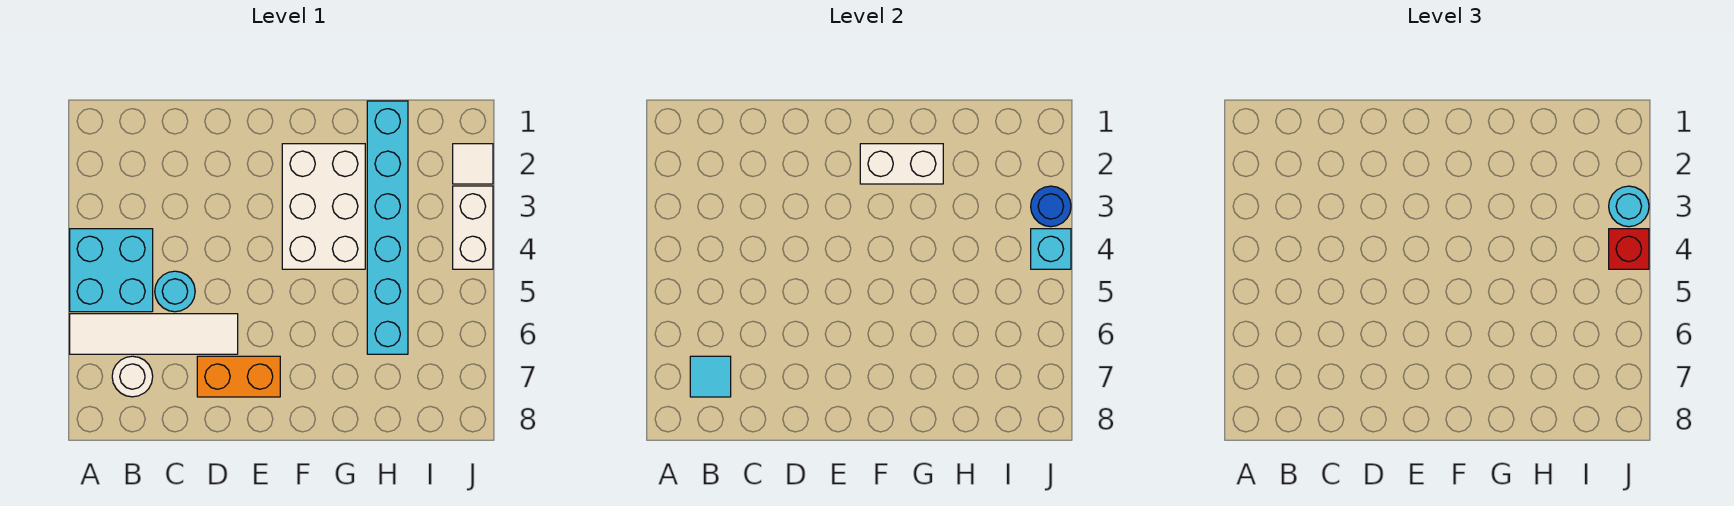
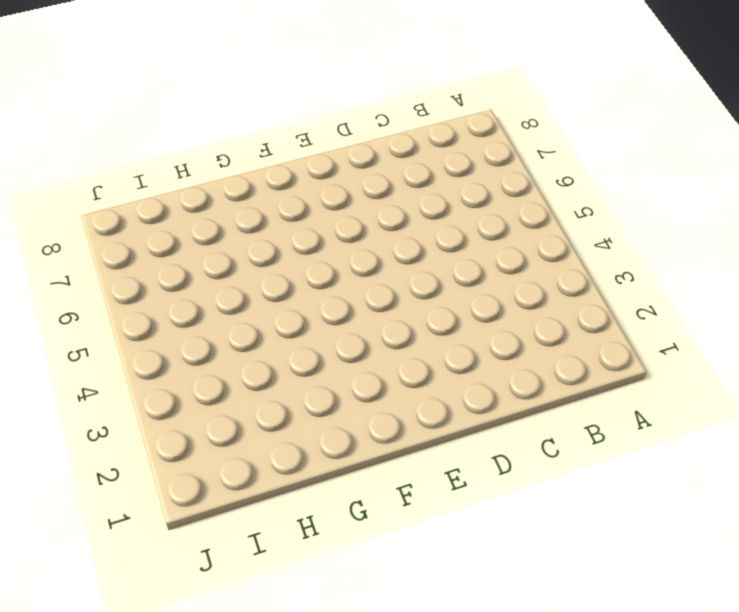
none -> cyan 2x2 brick [70,229,153,312]
none -> white 1x4 tile [70,314,238,354]
none -> white 1x1 round brick [112,356,153,397]

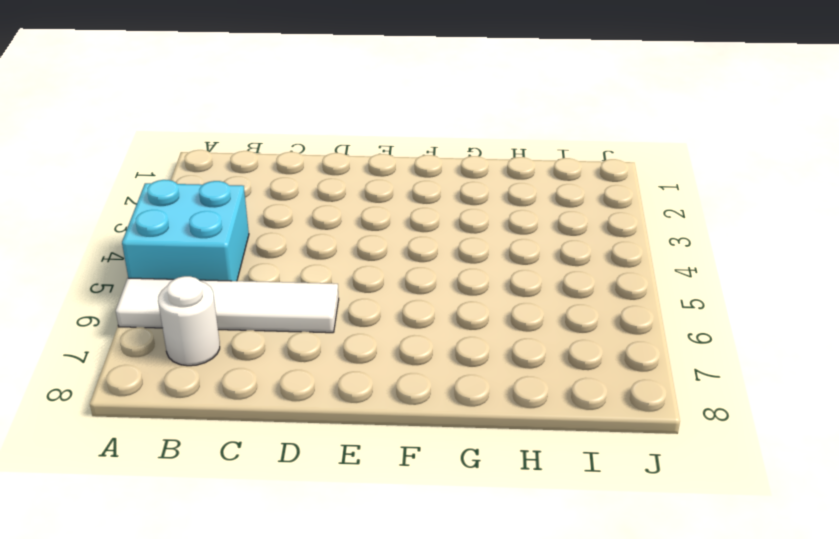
none -> cyan 1x1 round brick [155,271,195,312]
none -> orange 1x2 brick [197,356,280,397]
none -> white 2x3 brick [282,144,365,269]

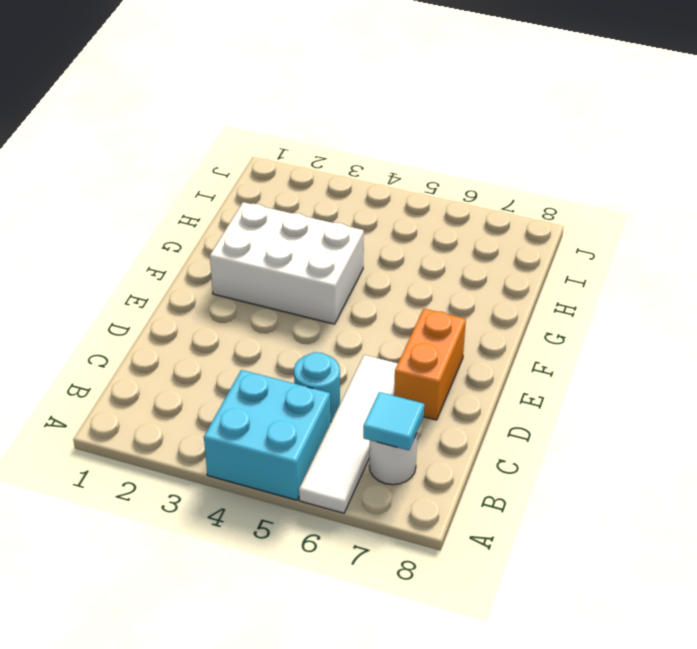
none -> cyan 1x6 brick [367,101,408,354]
none -> white 1x1 tile [453,144,493,184]
none -> white 1x2 brick [453,186,493,269]

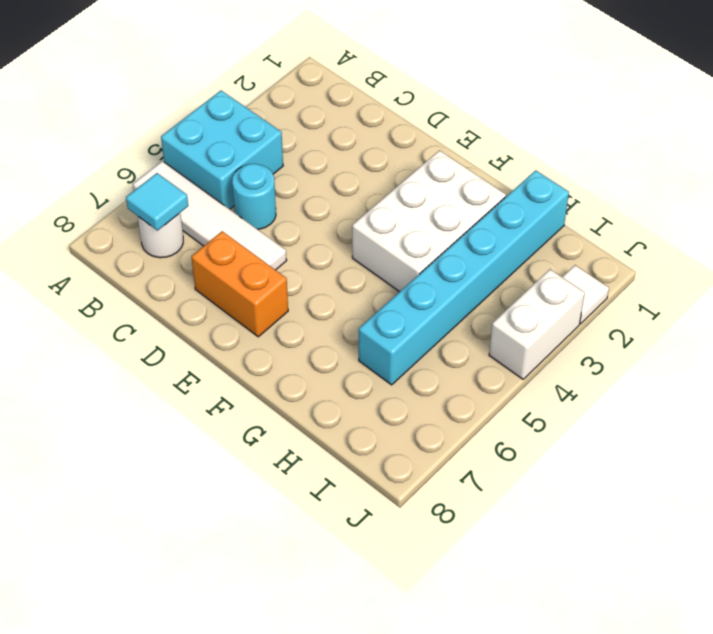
none -> white 1x2 brick [860,144,943,184]
none -> blue 1x1 round brick [1031,186,1071,227]
none -> cyan 1x1 brick [1031,229,1071,269]

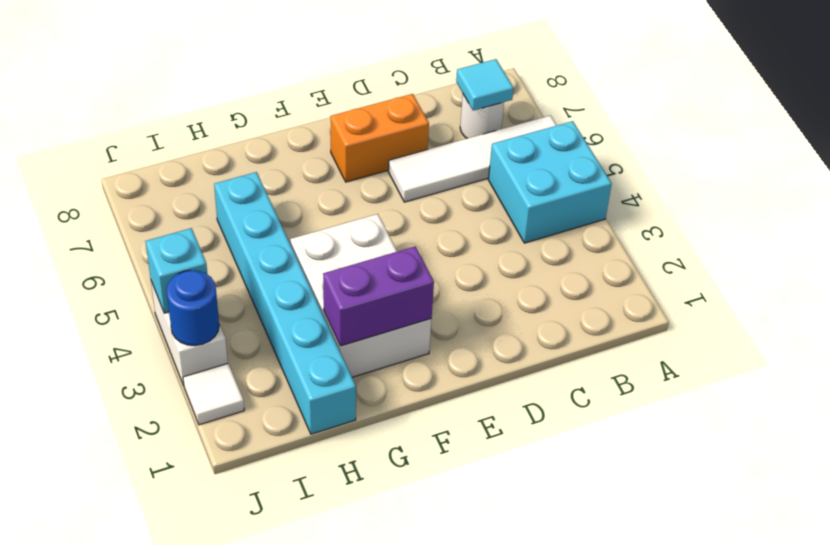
purple 1x2 brick [323,246,434,346] -> white 1x2 brick [860,144,943,184]
none -> cyan 1x1 round brick [155,271,195,312]
none -> cyan 1x1 round brick [1609,186,1649,227]
none -> red 1x1 brick [1609,229,1649,269]

